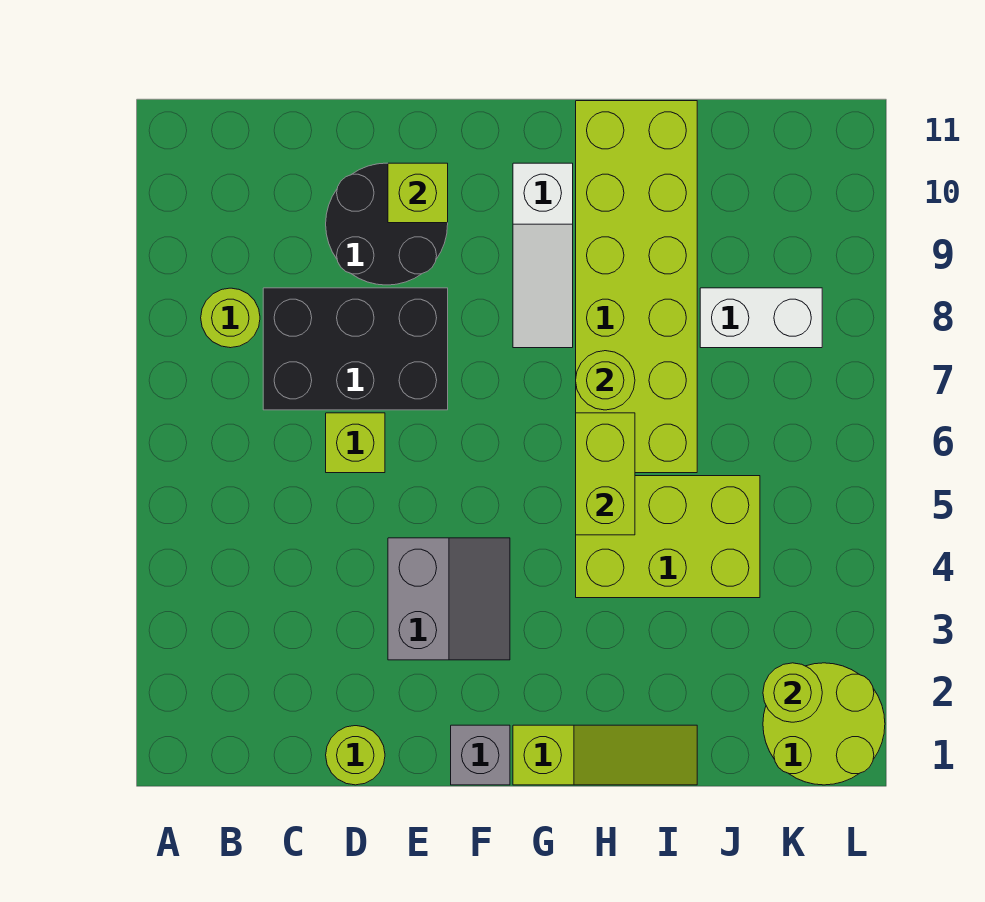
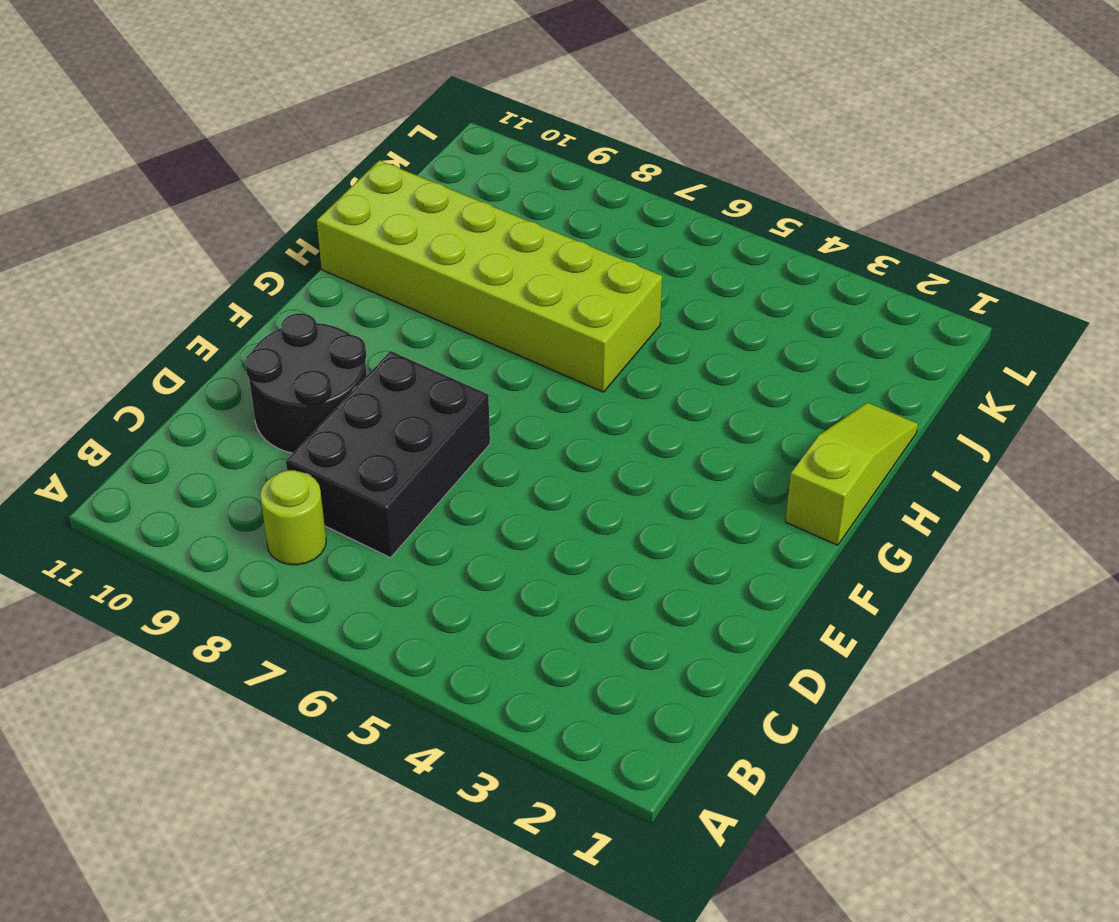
none -> lime 1x1 round brick [326,726,385,785]
none -> lime 1x1 brick [326,413,385,473]
none -> grey 2x2 slope [388,538,510,660]

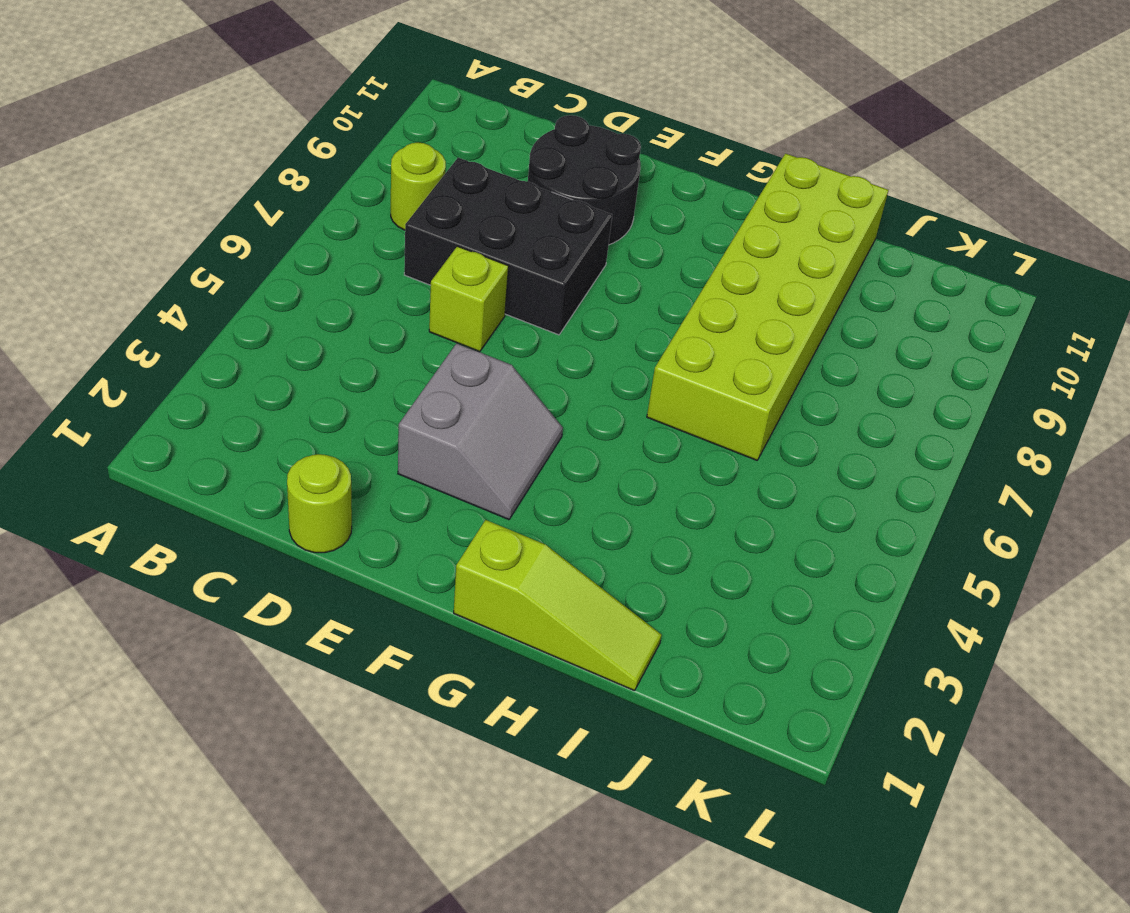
none -> grey 1x1 brick [451,725,510,785]
none -> white 1x3 slope [513,163,573,348]
none -> lime 2x3 brick [576,476,760,598]

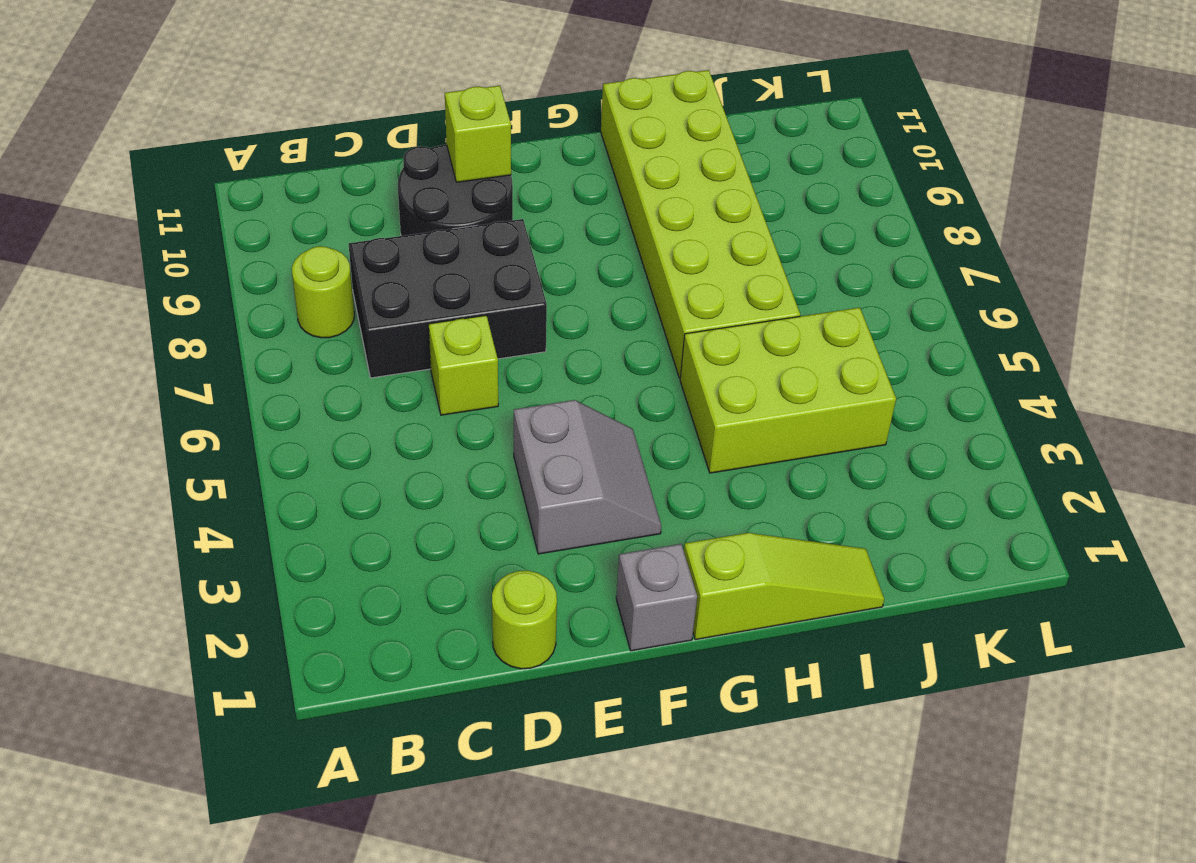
none -> white 1x3 slope [513,163,573,348]
none -> white 1x2 brick [700,288,822,348]
none -> lime 2x2 round brick [763,663,885,785]

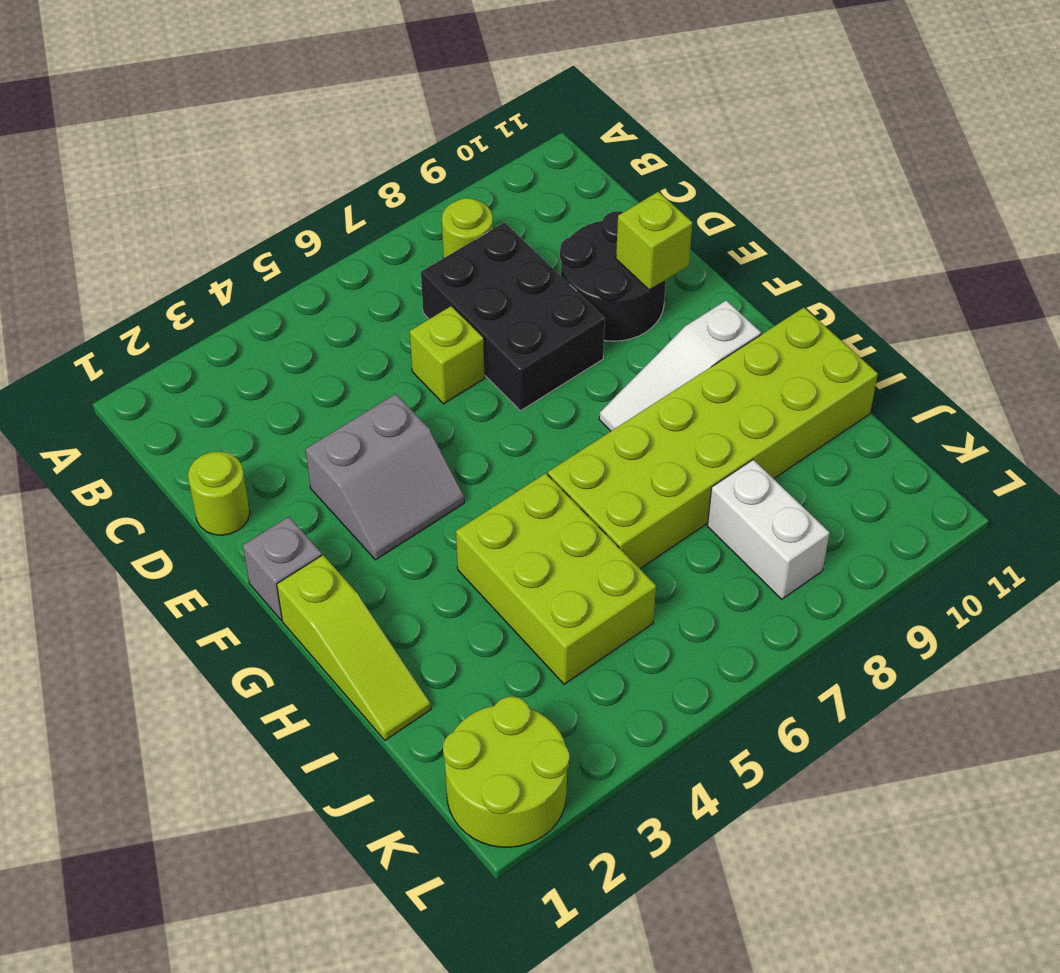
none -> lime 1x2 brick [576,413,635,535]
none -> lime 1x1 round brick [576,351,635,410]
none -> lime 1x1 round brick [763,663,822,722]

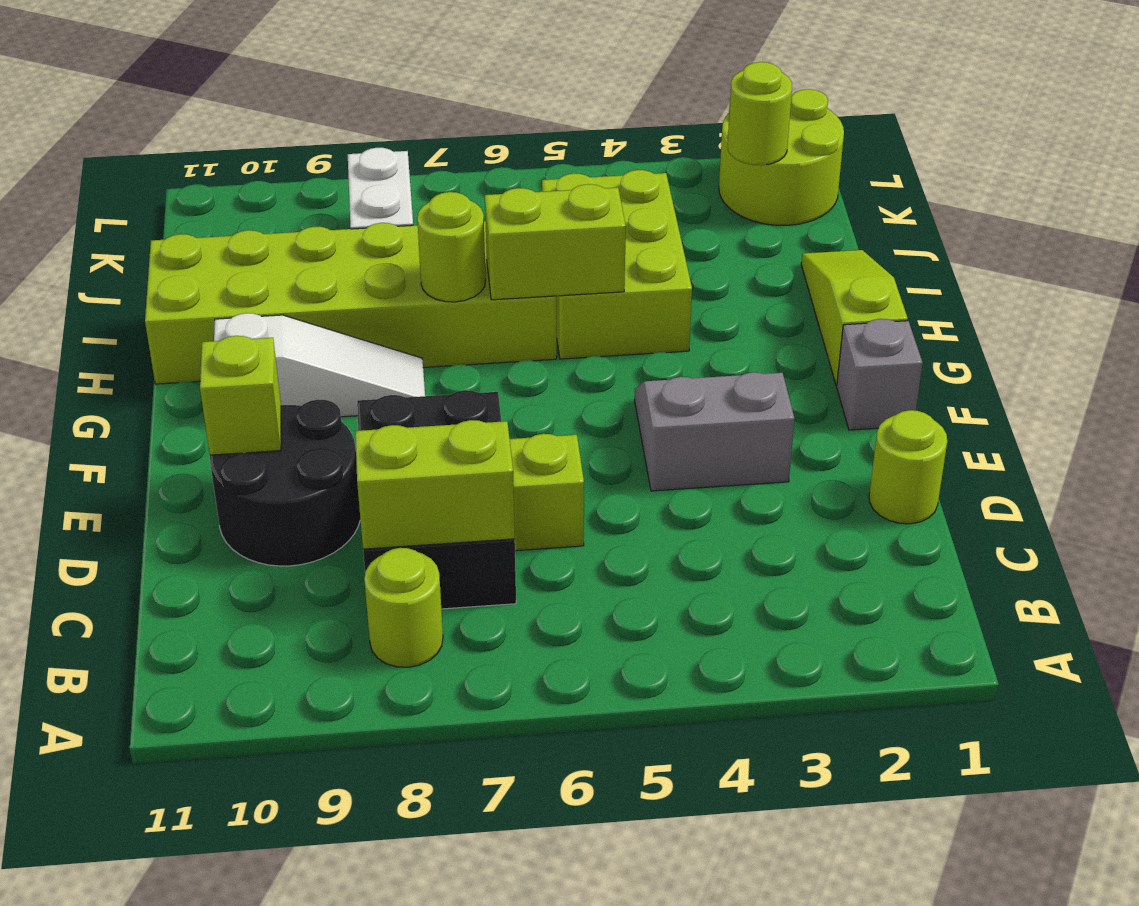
lime 1x2 brick [355,420,515,549] -> none

